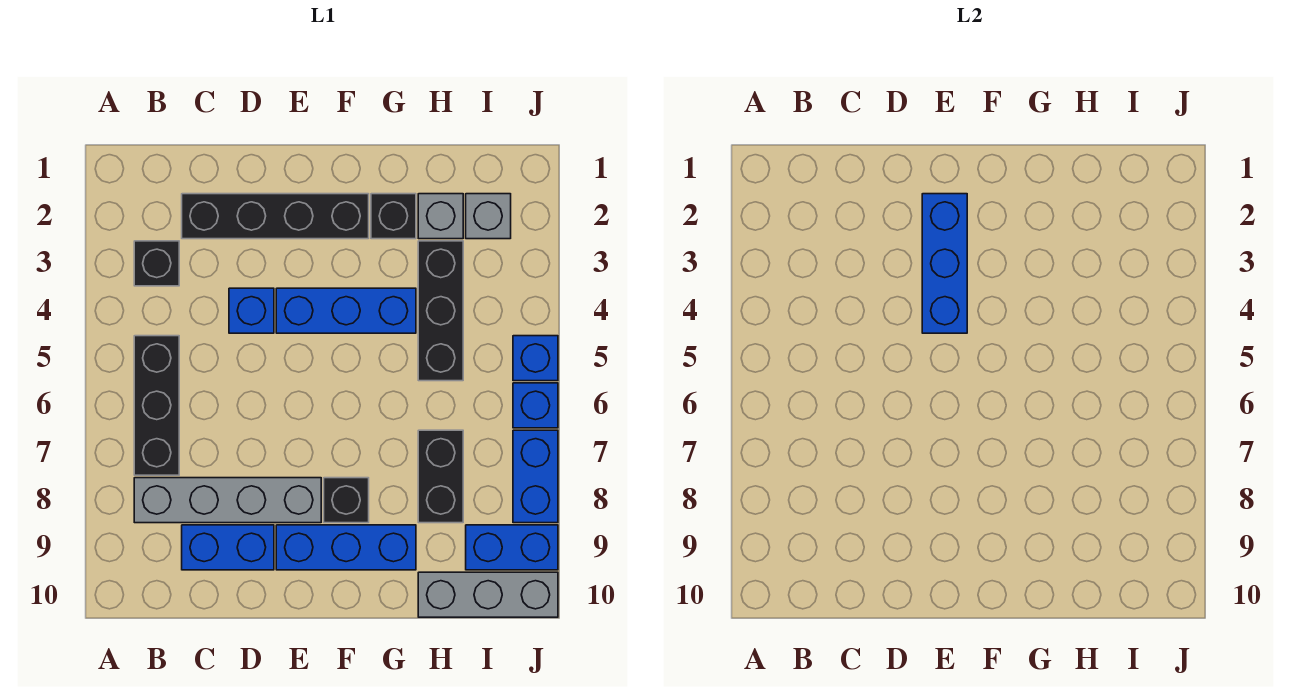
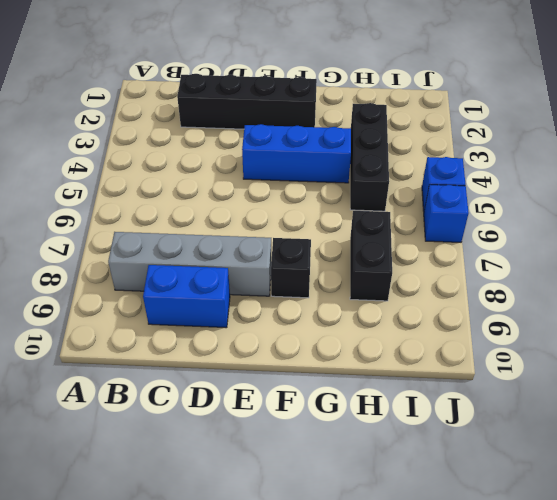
none -> black 1x1 brick [134,241,179,286]
none -> black 1x3 brick [134,336,179,475]
none -> blue 1x1 brick [229,288,274,333]

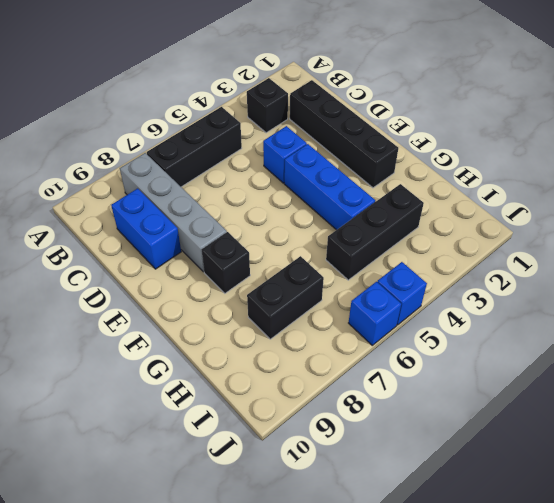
none -> blue 1x3 brick [276,525,416,570]
none -> black 1x1 brick [371,194,416,239]
none -> grey 1x1 brick [418,194,463,239]

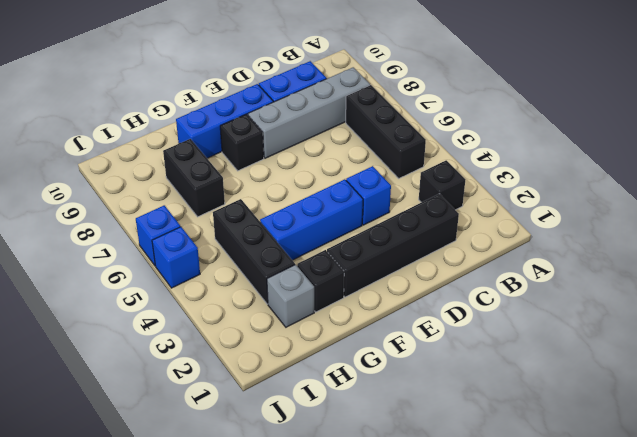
none -> grey 1x3 brick [418,572,558,617]
none -> grey 1x1 brick [466,194,511,239]
none -> blue 1x2 brick [466,525,558,570]

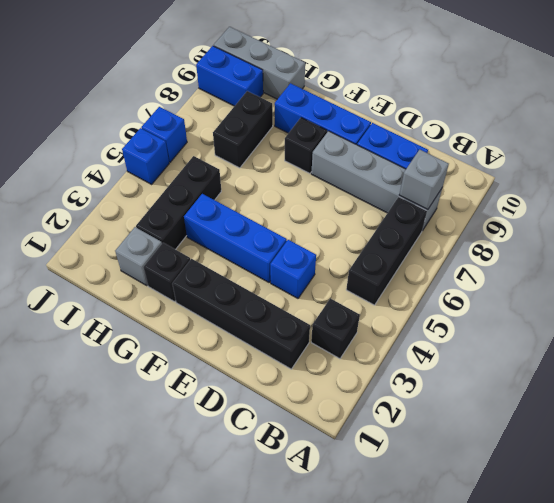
grey 1x1 brick [399,150,449,210] -> grey 1x1 brick moved to [466,194,511,239]
none -> blue 1x2 brick [513,430,558,523]
none -> blue 1x3 brick [922,194,967,333]

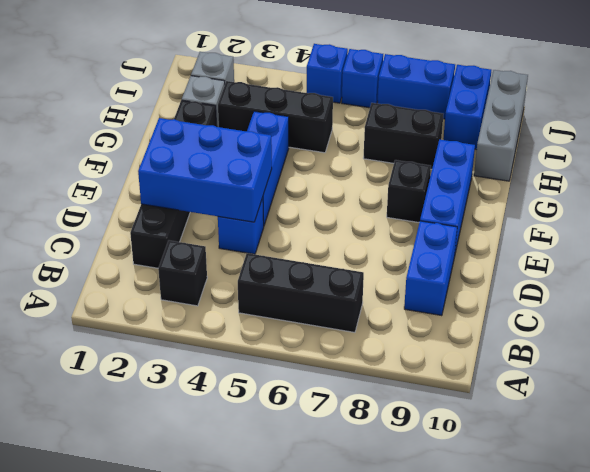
blue 2x3 brick [138,118,272,222] -> blue 1x3 brick [922,194,967,333]
none -> grey 1x4 brick [134,478,321,523]

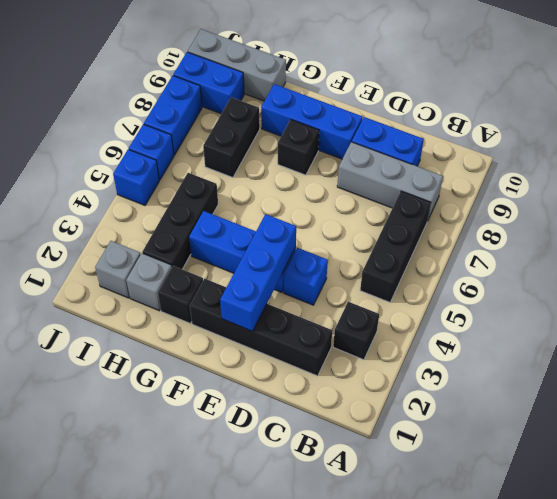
grey 1x3 brick [337,142,443,220] -> grey 1x4 brick [134,478,321,523]

